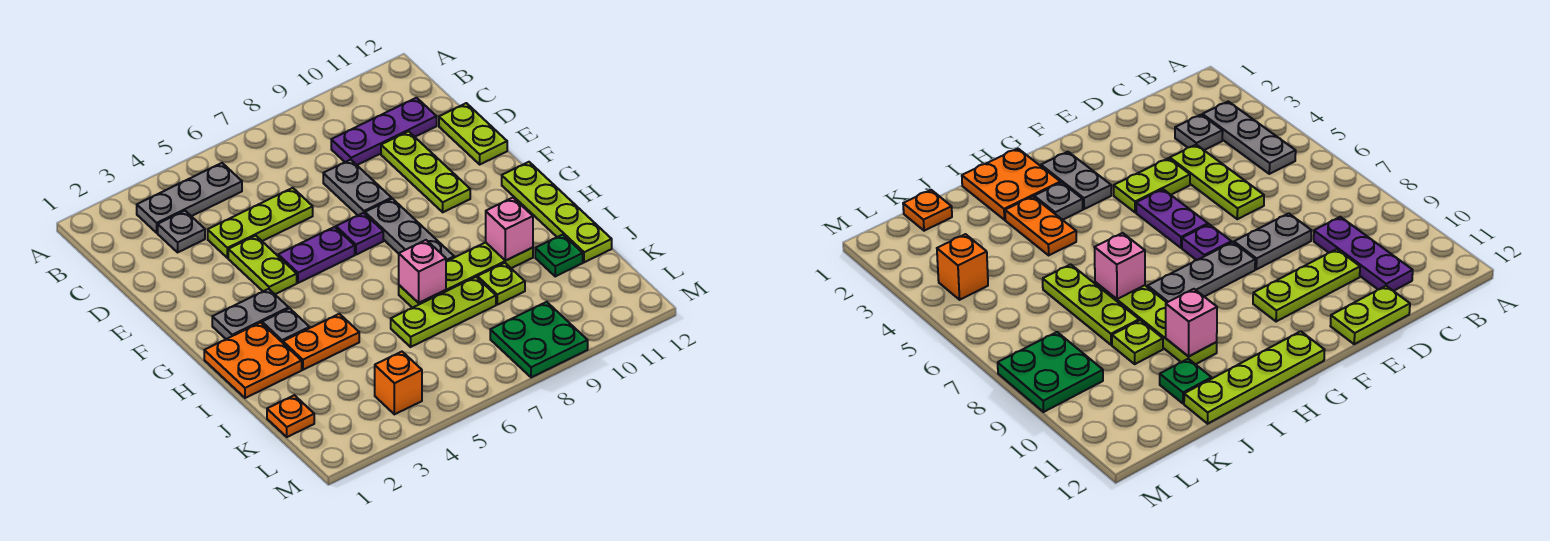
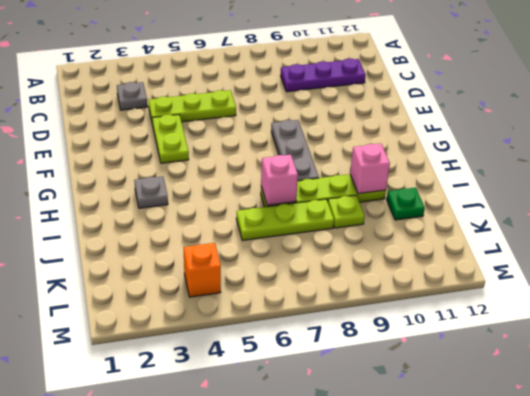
none -> grey 1x3 plate [137,163,242,233]
none -> grey 1x2 plate [323,160,392,215]
none -> lime 1x3 plate [381,131,470,212]

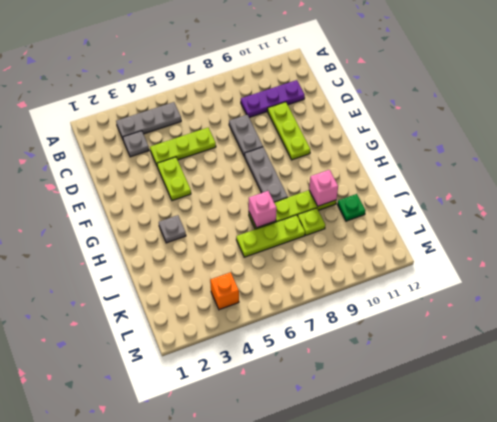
none -> lime 1x2 plate [439,103,507,164]
none -> purple 1x2 plate [278,227,355,283]
none -> purple 1x1 plate [336,213,383,255]

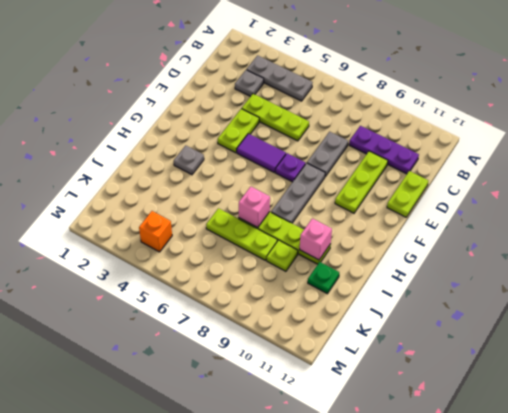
purple 1x2 tile [237,134,286,173] -> purple 1x2 plate [278,227,355,283]
none -> grey 1x2 plate [212,289,289,339]
none -> lime 1x4 plate [502,162,612,262]
none -> orange 2x2 plate [204,322,302,398]

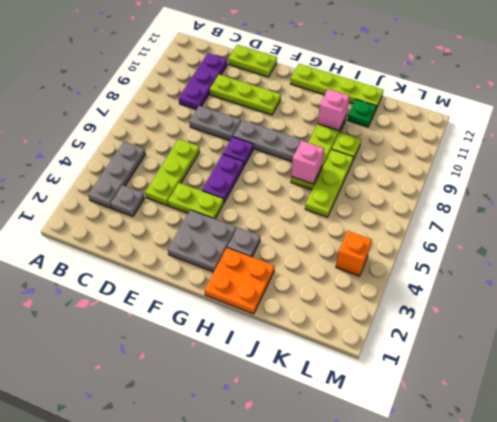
grey 2x2 plate [168,210,236,272] -> grey 1x2 plate [212,289,289,339]
none -> orange 1x2 plate [283,314,359,370]
none -> orange 1x1 plate [267,395,314,437]
none -> green 2x2 plate [490,302,588,377]

